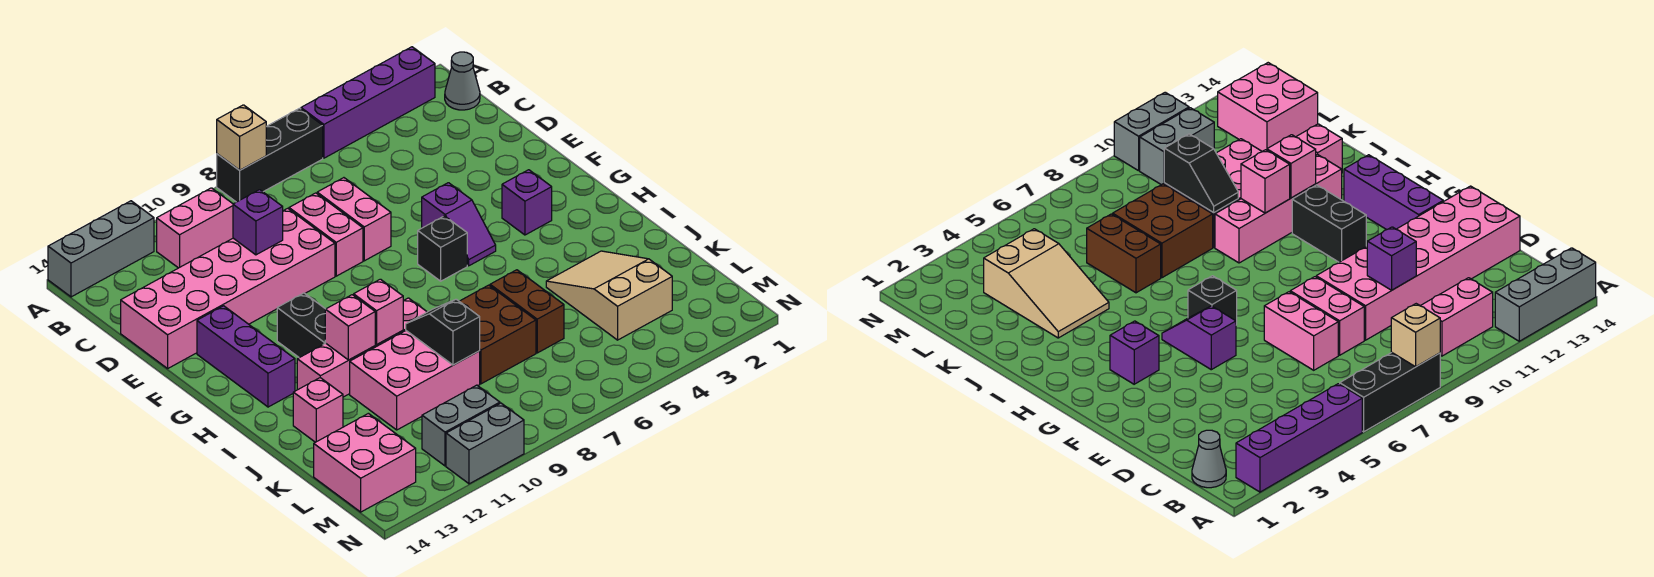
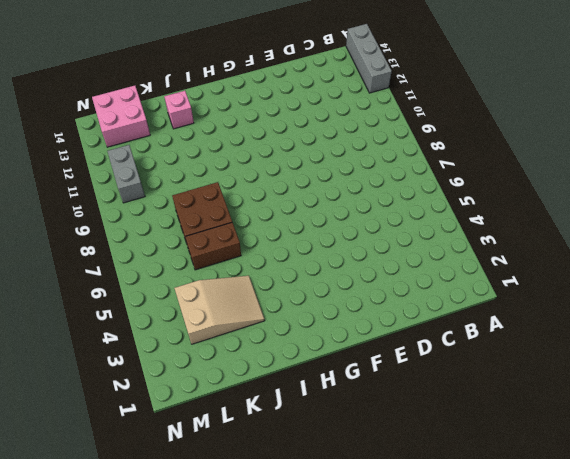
none -> purple 1x4 brick [301,47,435,158]
none -> black 1x3 brick [217,108,323,202]
none -> grey 1x1 cone [445,52,480,110]

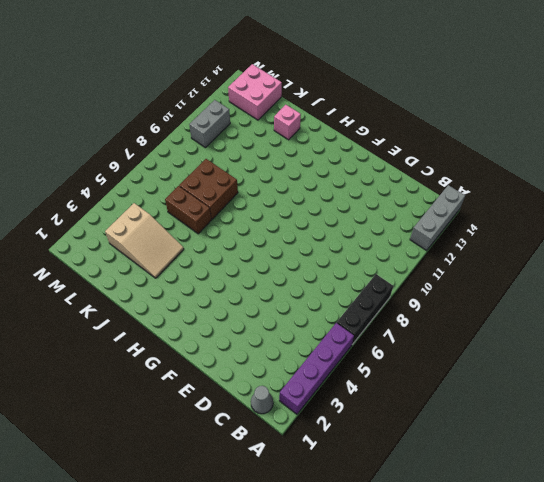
none -> pink 1x2 brick [157,188,233,268]
none -> pink 1x2 brick [317,178,391,261]
none -> pink 1x2 brick [289,193,363,276]

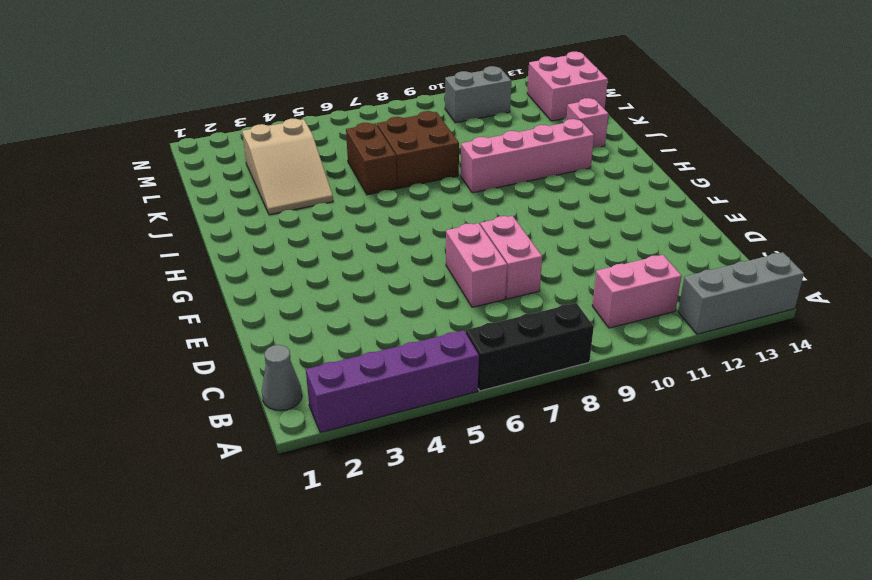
none -> pink 2x6 brick [121,208,335,368]
none -> purple 1x2 slope [422,183,496,266]
none -> purple 1x3 brick [197,306,295,407]

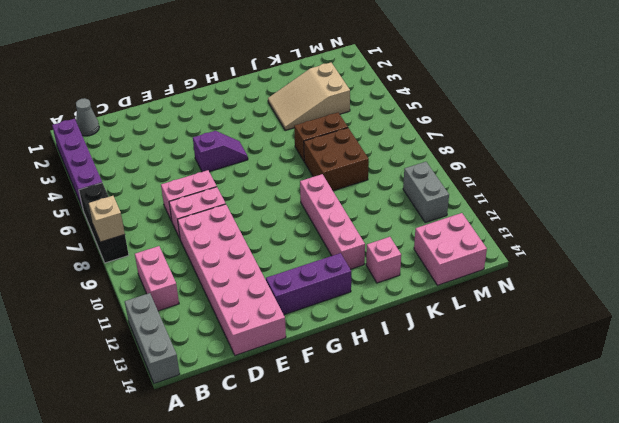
none -> purple 1x1 brick [502,170,552,235]
none -> black 1x1 brick [418,216,467,281]
none -> black 1x2 brick [277,293,325,358]

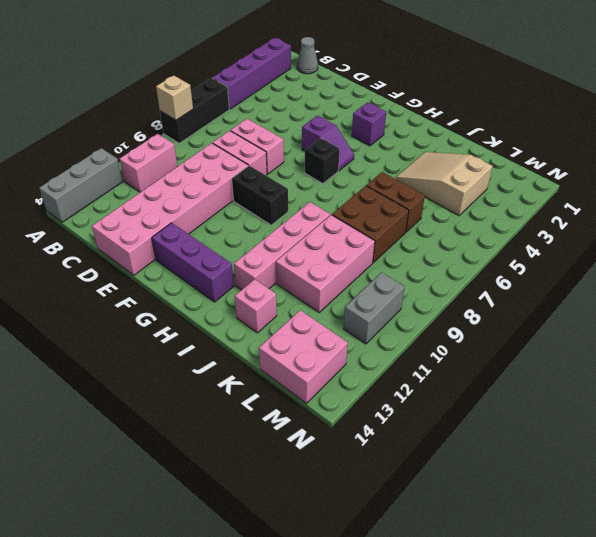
black 1x2 brick [232,166,288,225] -> black 1x2 brick moved to [277,293,325,358]
none -> grey 1x2 brick [446,403,524,484]
none -> purple 1x1 brick [233,190,283,255]
none -> pink 1x1 brick [354,279,403,344]

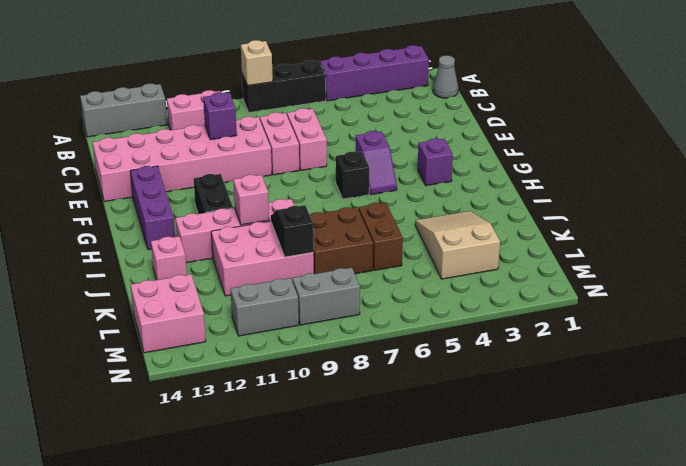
grey 1x2 brick [292,268,360,325] -> grey 1x2 brick moved to [446,403,524,484]
none -> pink 1x1 brick [325,295,375,360]

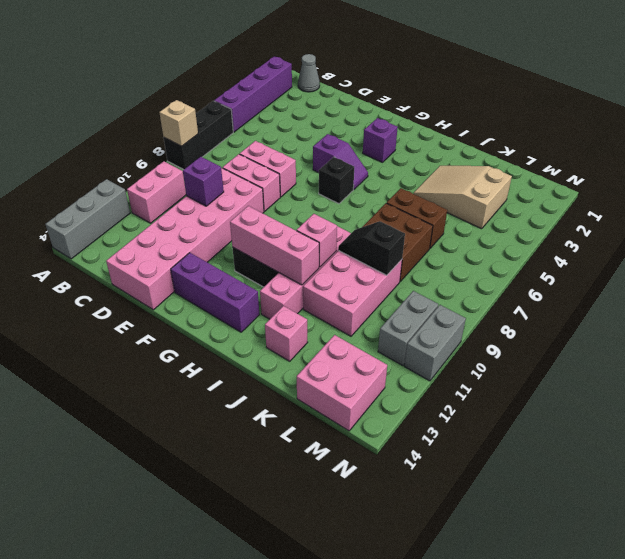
pink 1x3 brick [230,206,319,285] -> pink 1x1 brick [325,295,375,360]

